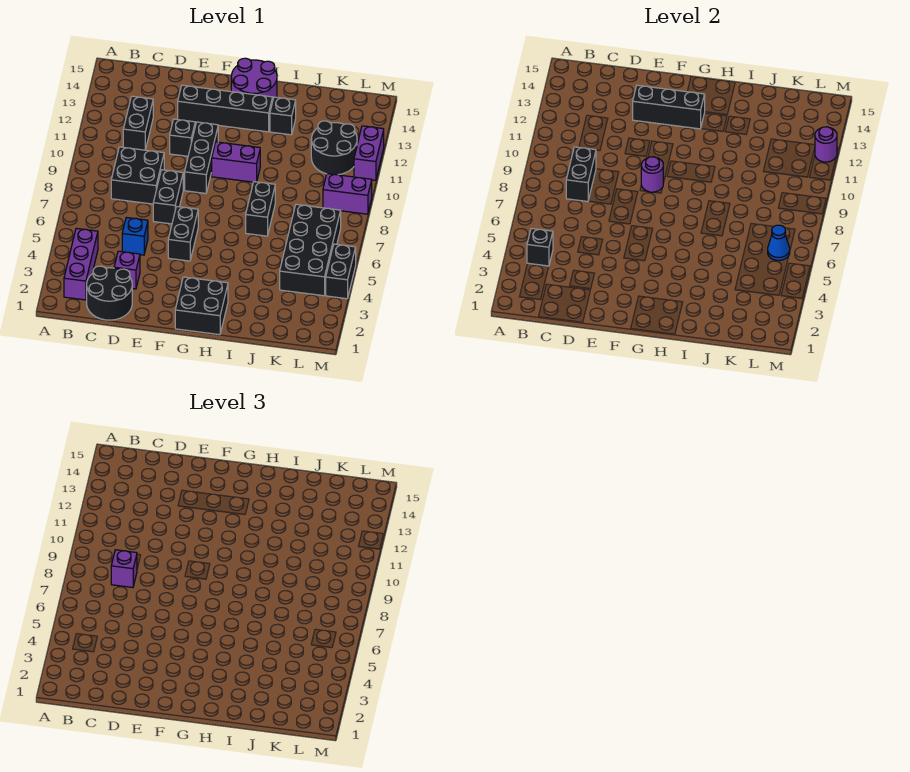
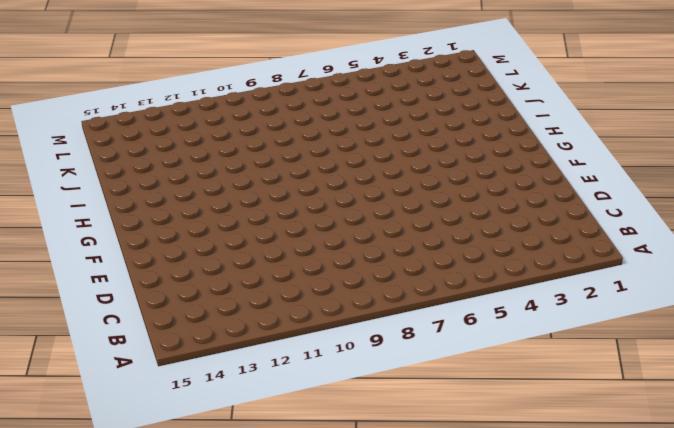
none -> purple 1x3 brick [64,228,98,300]
none -> black 2x2 round brick [87,266,132,320]
none -> black 2x2 brick [111,147,164,204]

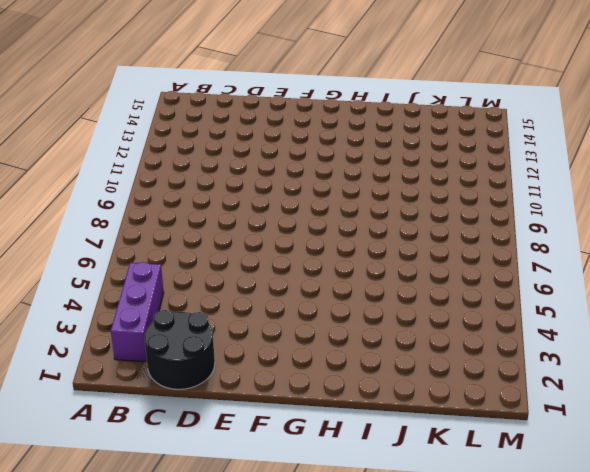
none -> black 2x2 brick [111,147,164,204]
none -> black 1x2 brick [123,96,153,150]
none -> purple 1x1 brick [114,251,140,289]

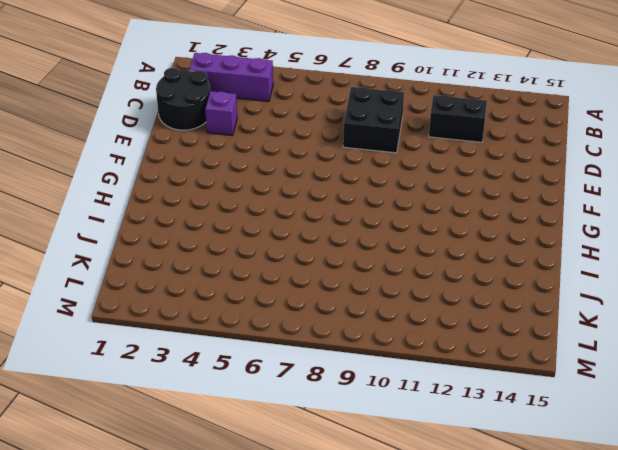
none -> blue 1x1 brick [122,217,148,255]
none -> black 1x2 brick [153,170,183,224]
none -> black 1x1 brick [170,119,195,156]

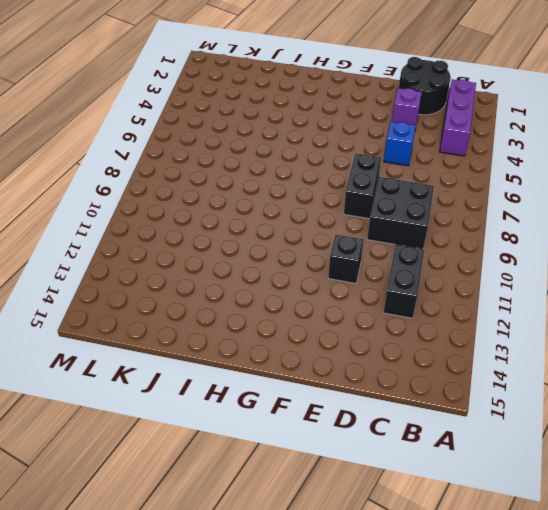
none -> black 1x4 brick [178,85,273,132]
none -> black 1x2 brick [168,207,198,261]
none -> black 1x3 brick [185,122,218,193]

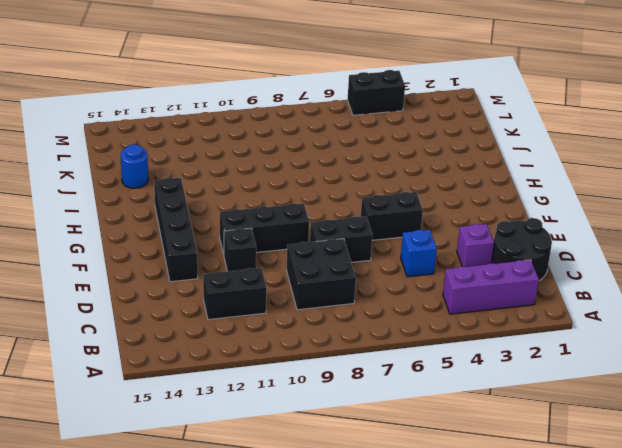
blue 1x1 round brick [121,144,148,188] -> none
none -> black 2x2 brick [175,277,228,335]
none -> purple 1x2 brick [212,142,260,182]
none -> purple 2x2 round brick [231,58,277,98]

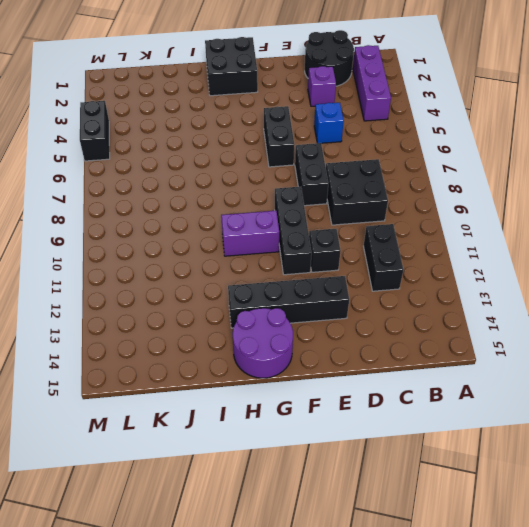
none -> black 1x2 brick [246,182,275,236]
none -> black 1x1 brick [270,97,296,135]
none -> black 2x4 brick [280,204,341,296]

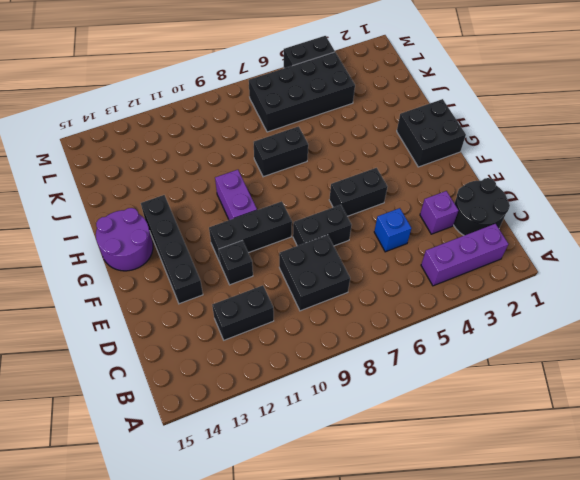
none -> black 1x1 brick [270,97,296,135]
none -> black 2x2 round brick [311,121,357,175]
none -> purple 1x2 brick [323,174,372,214]

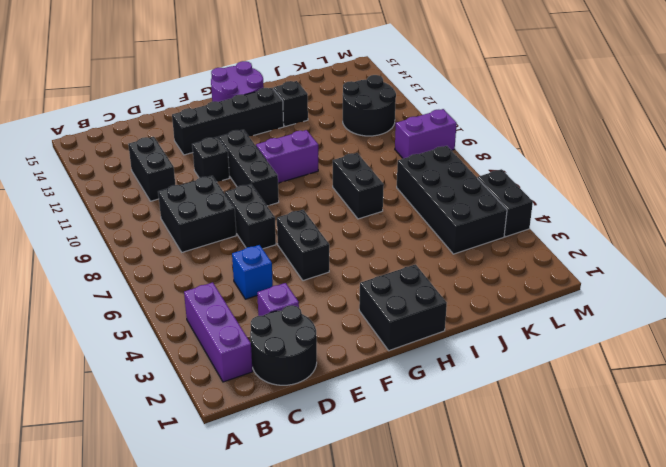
none -> purple 1x2 brick [354,126,384,180]
none -> black 1x1 brick [527,228,553,266]
none -> black 1x2 brick [566,147,596,202]

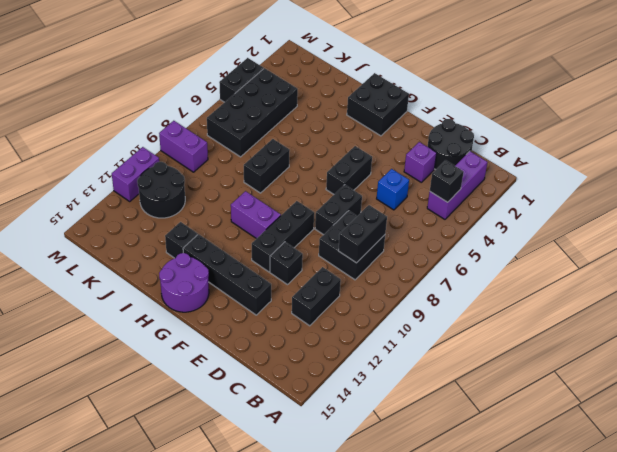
none -> black 1x3 brick [633,85,705,129]
none -> purple 1x1 round brick [641,157,663,192]
none -> blue 1x1 cone [768,225,790,260]

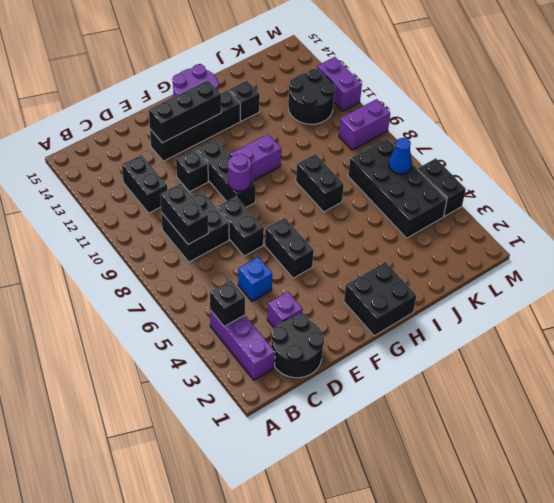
none -> purple 1x1 round brick [815,127,837,162]
none -> purple 1x1 brick [111,550,137,588]

